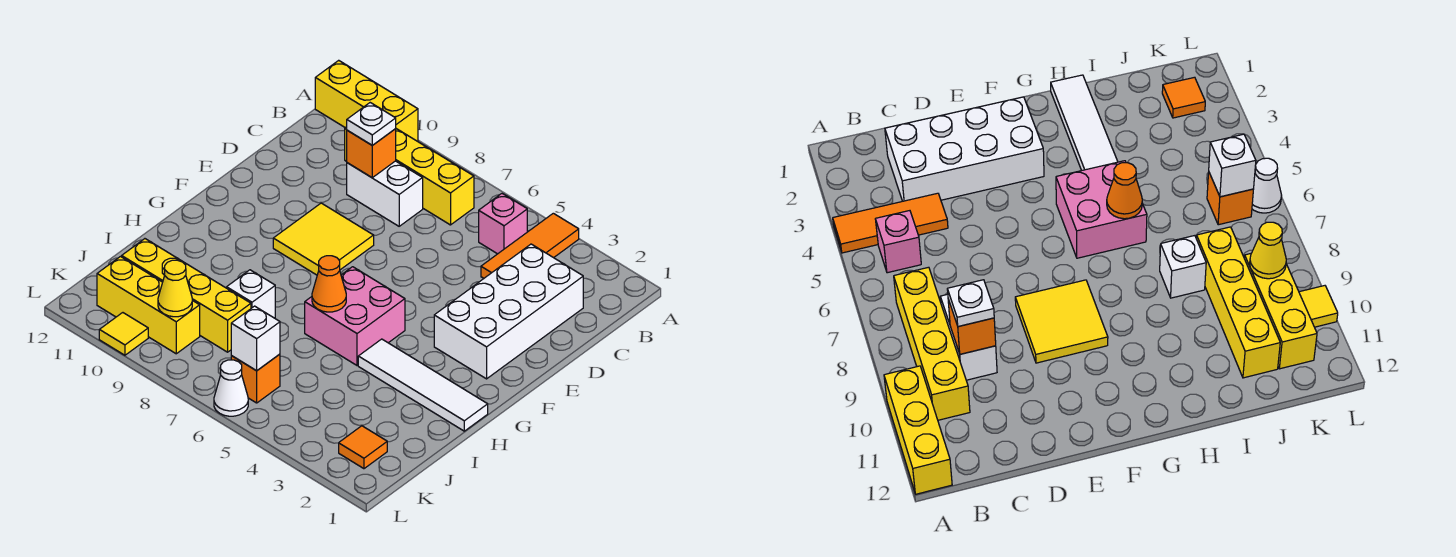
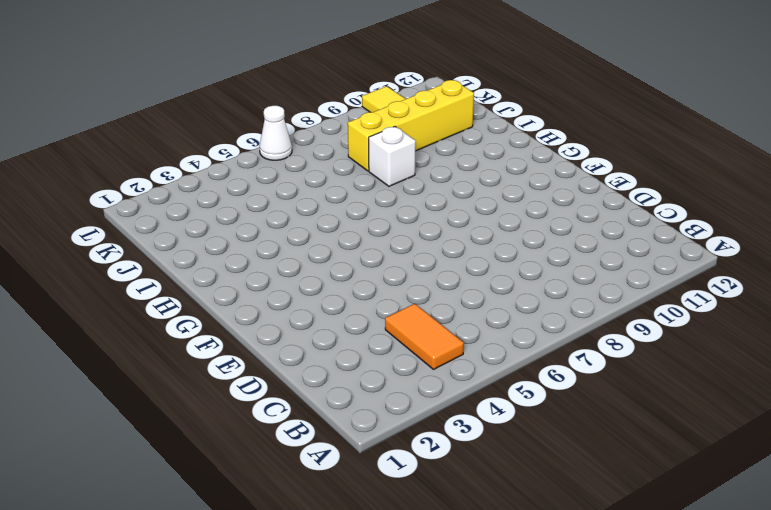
orange 1x2 tile [385,304,464,370] -> orange 1x3 tile [481,213,579,278]
none -> yellow 1x3 brick [315,60,418,141]
none -> pink 1x1 brick [479,194,527,254]
none -> yellow 1x4 brick [345,127,474,225]

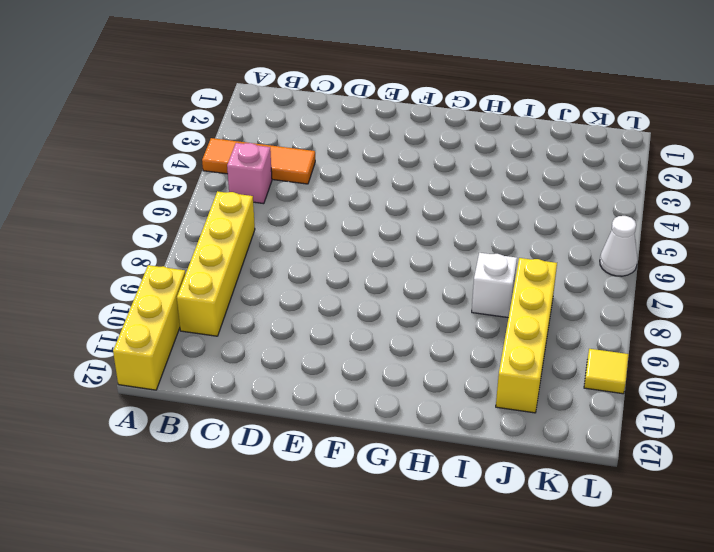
none -> white 2x4 brick [434,244,583,379]
none -> white 1x2 brick [347,161,423,226]
none -> yellow 2x2 tile [273,203,374,275]

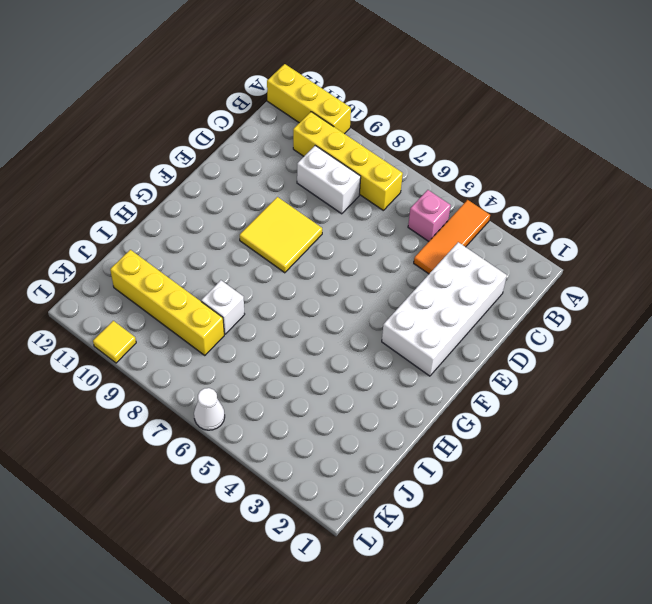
none -> pink 2x2 brick [305,267,405,365]
none -> white 1x4 tile [358,339,488,431]
none -> orange 1x1 tile [339,426,387,469]

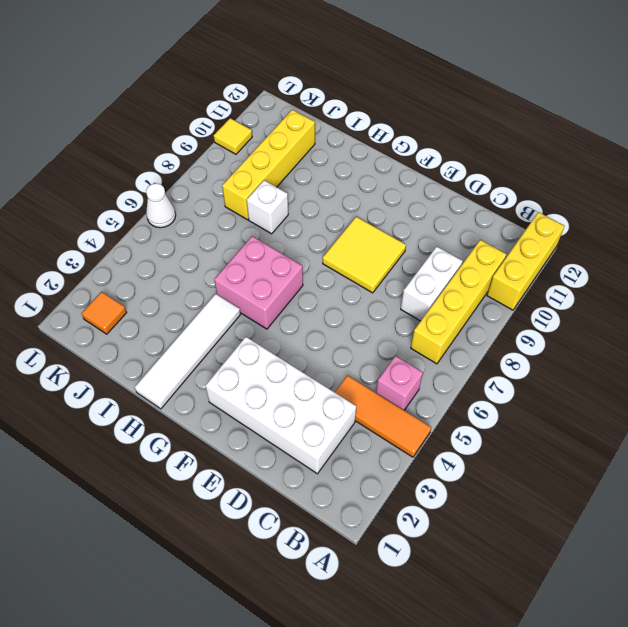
none -> orange 1x1 brick [231,354,280,403]
none -> yellow 1x3 brick [97,257,200,354]
none -> orange 1x1 brick [347,129,396,178]

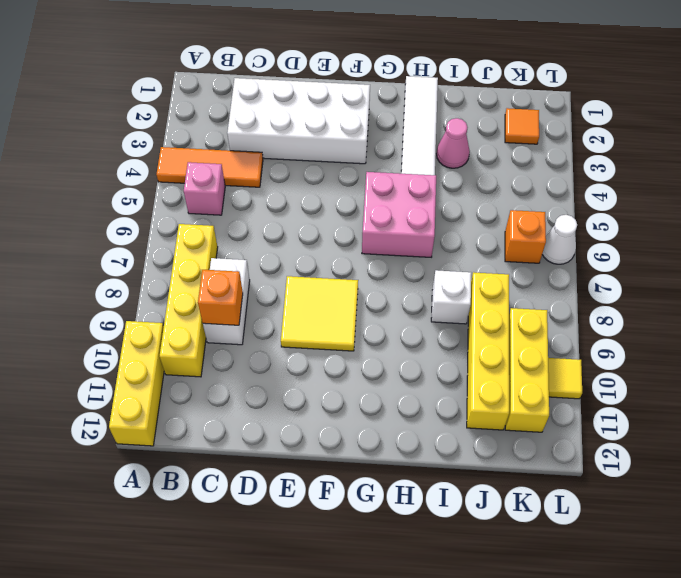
pink 1x1 cone [437,118,470,168] -> none
none -> orange 1x1 cone [312,256,346,312]
none -> white 1x1 brick [231,306,280,371]
none -> yellow 1x1 cone [158,260,192,317]

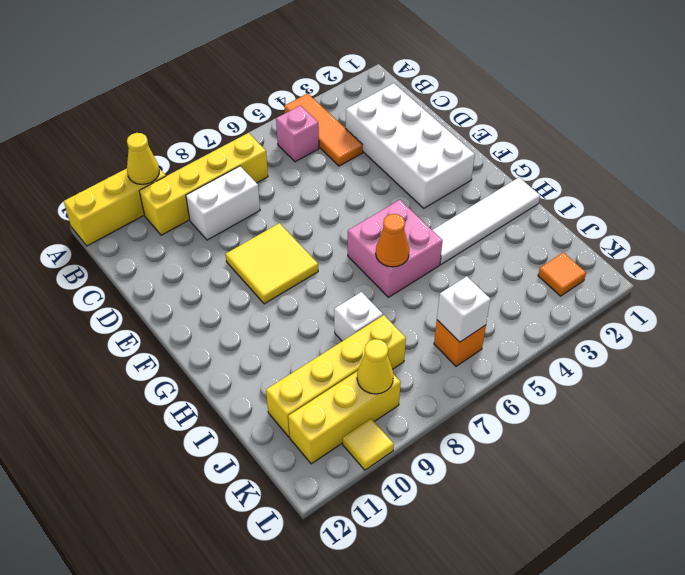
yellow 1x1 cone [127,133,159,184] -> none
none -> white 1x1 cone [214,360,248,416]
none -> orange 1x1 brick [347,129,396,178]
none -> white 1x1 plate [347,103,396,145]

